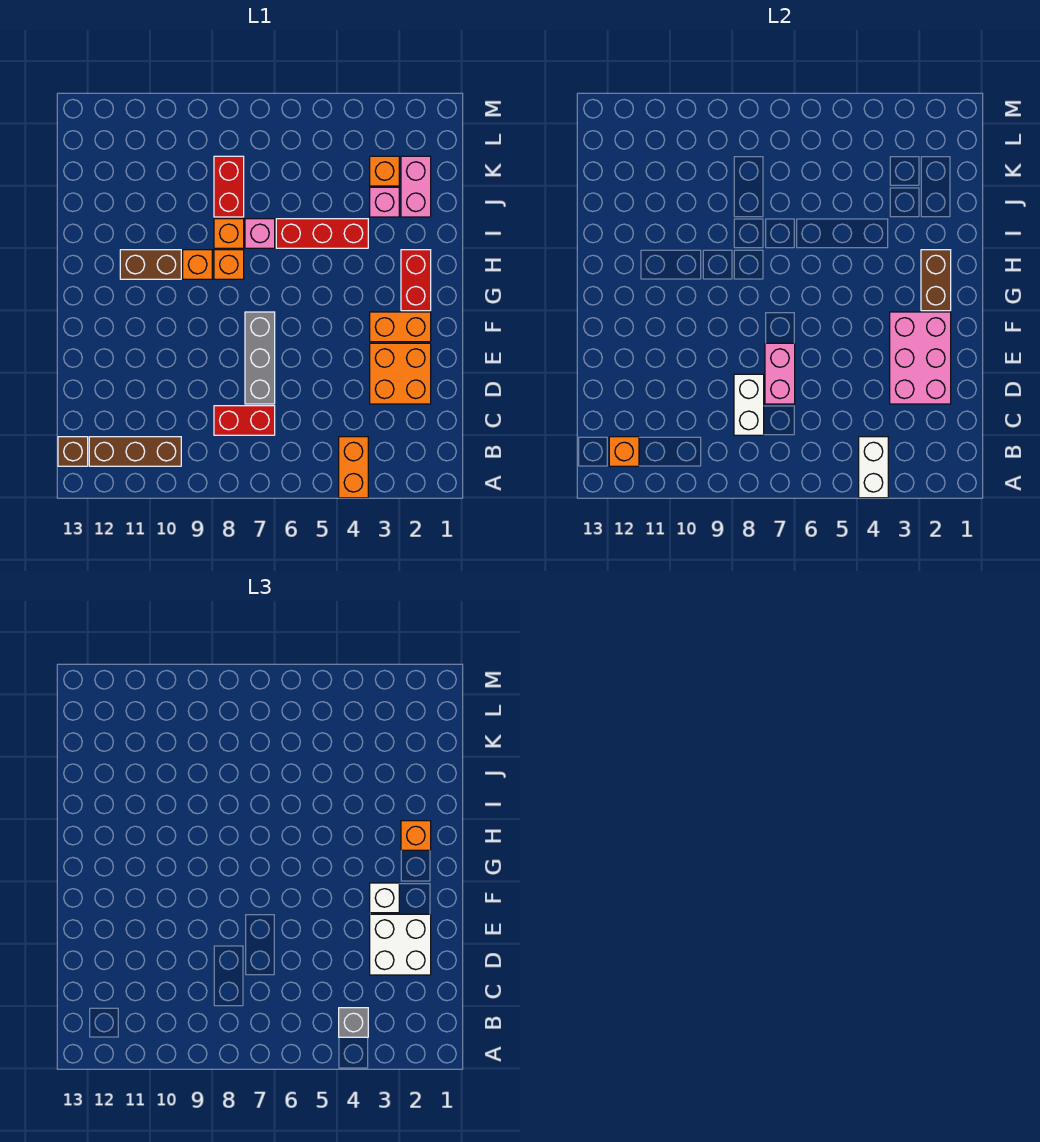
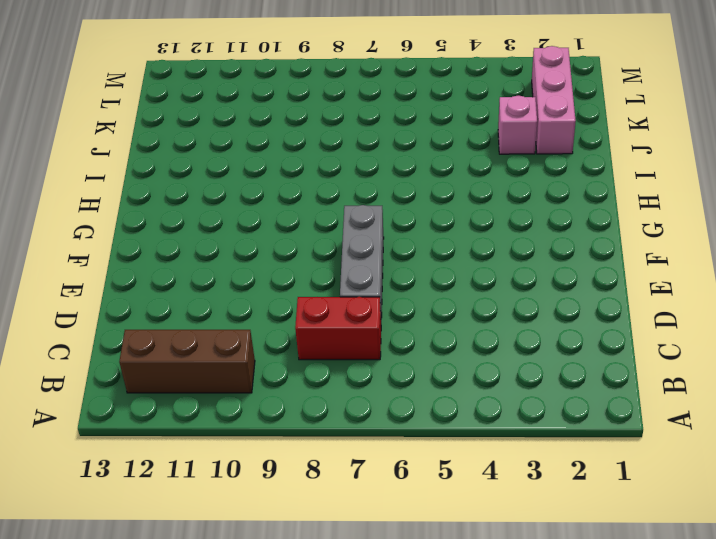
pink 1x3 brick [532,46,576,154] -> pink 1x2 brick [401,156,431,217]
none -> orange 1x2 brick [339,437,368,498]
none -> brown 1x1 brick [58,437,88,466]
none -> orange 2x2 brick [370,343,431,404]

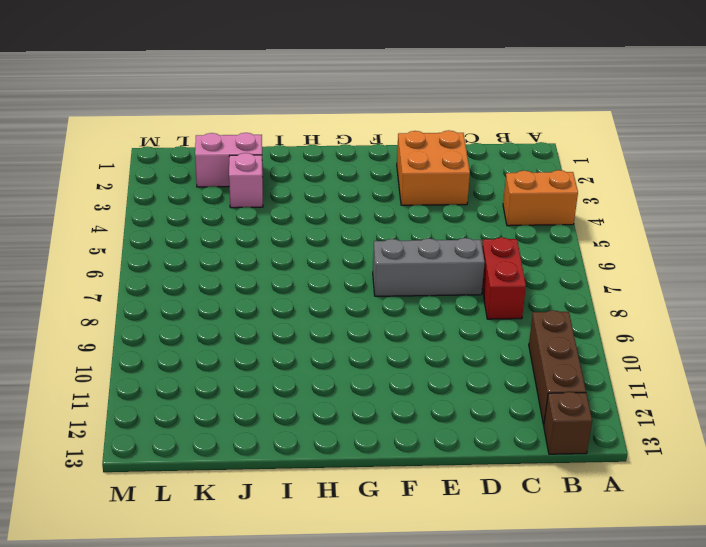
none -> orange 1x2 brick [370,312,431,342]
none -> red 1x2 brick [401,250,431,311]
none -> orange 1x1 brick [214,250,244,279]

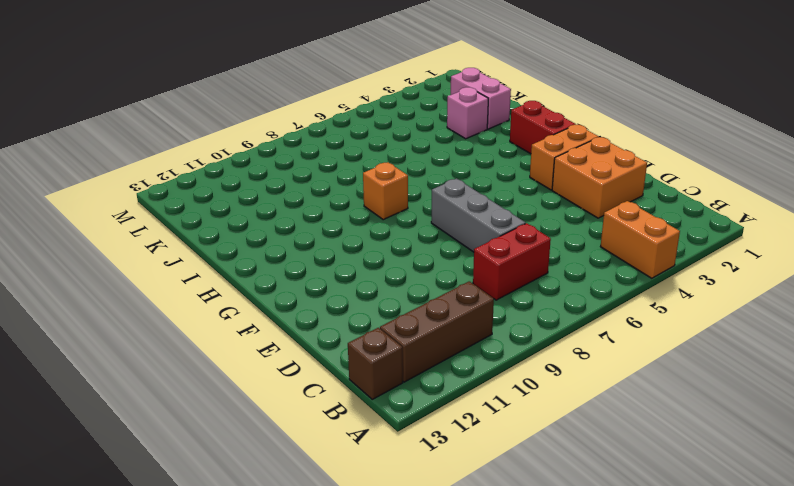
none -> orange 1x1 brick [183,250,212,279]
none -> brown 1x2 brick [120,250,181,279]
none -> red 1x3 brick [276,219,368,248]

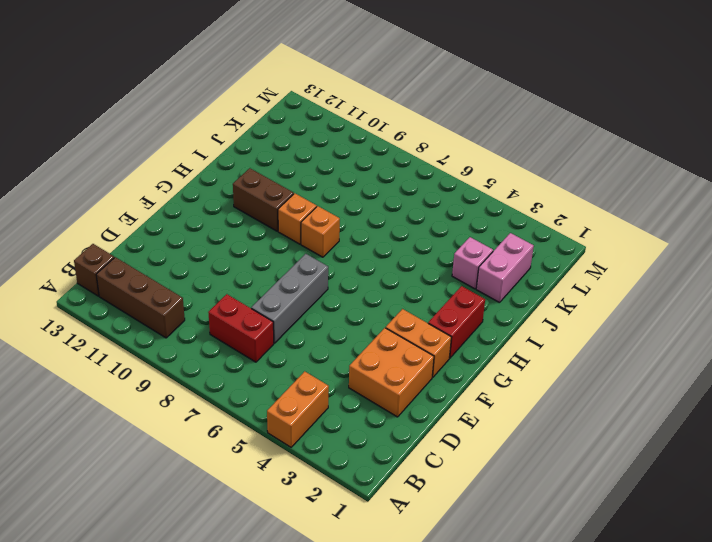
none -> red 1x3 brick [276,219,368,248]
none -> pink 1x1 brick [245,219,275,248]
none -> orange 1x1 brick [214,219,244,248]

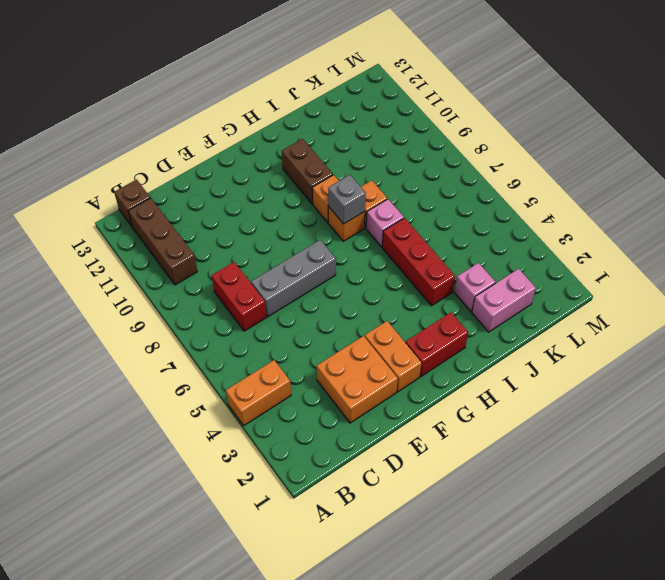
grey 1x1 brick [328,175,366,224] -> grey 1x1 brick moved to [339,1008,368,1037]
none -> red 1x2 brick [214,156,244,217]
none -> orange 1x1 brick [370,156,399,186]
none -> white 1x2 brick [859,437,888,498]

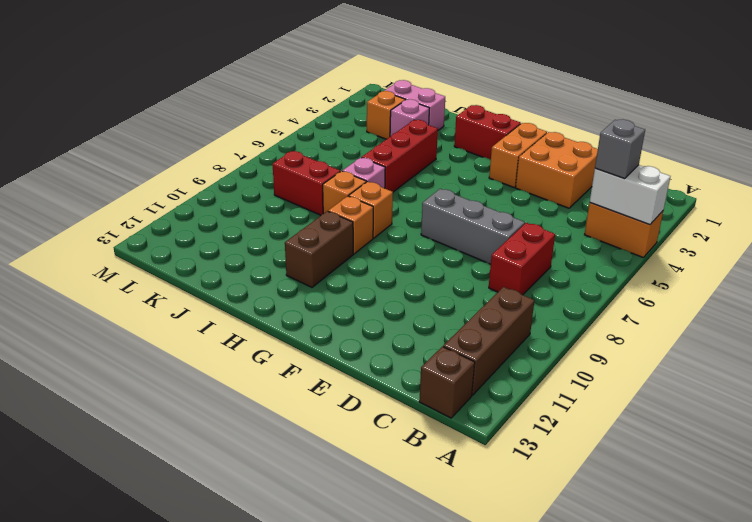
none -> orange 1x1 brick [609,437,639,466]
none -> white 1x2 brick [734,374,764,435]
none -> pink 2x3 brick [890,312,951,404]

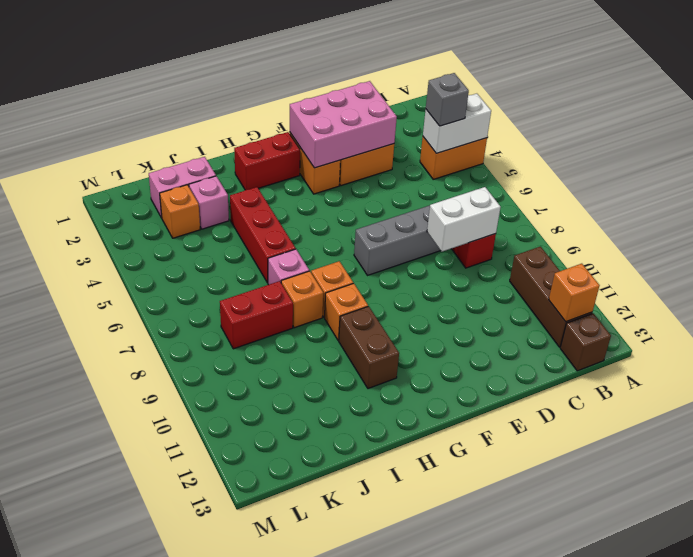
none -> pink 1x2 brick [765,343,795,404]
none -> brown 1x2 brick [921,250,951,311]
none -> white 2x2 brick [370,914,431,975]

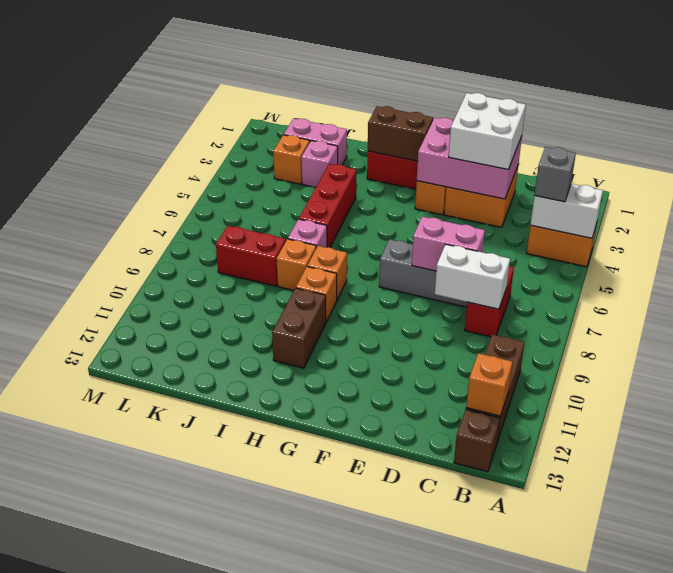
none -> white 1x1 brick [370,883,399,913]
none -> orange 1x1 brick [401,821,431,850]

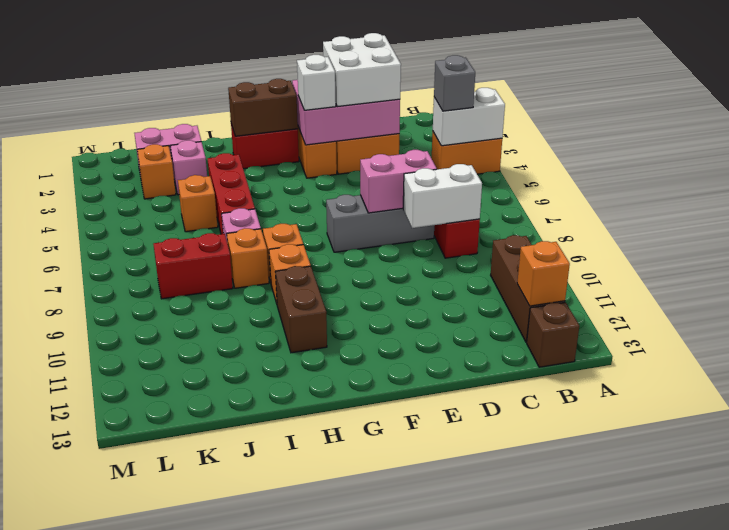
orange 1x1 brick [178,175,218,232] -> orange 1x1 brick moved to [401,821,431,850]

